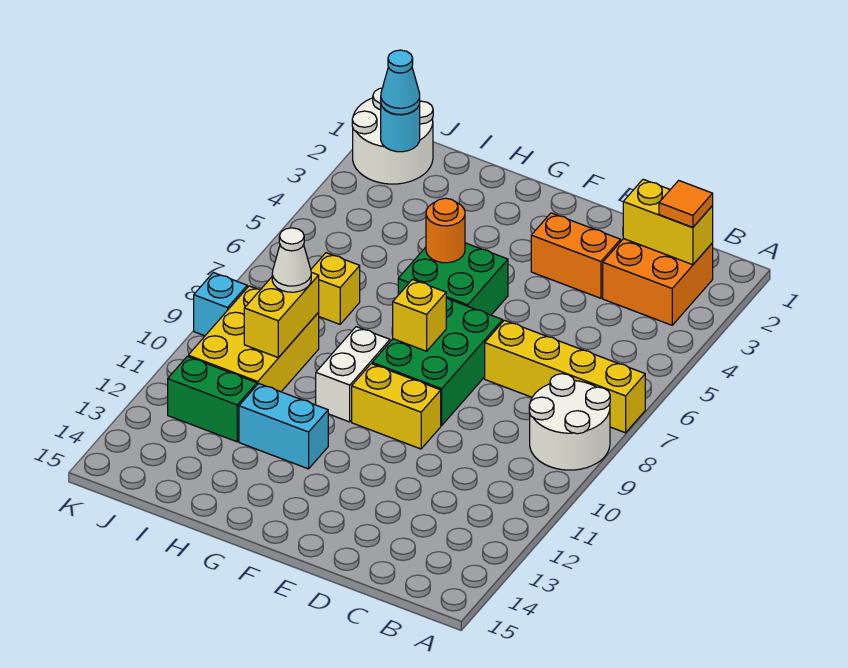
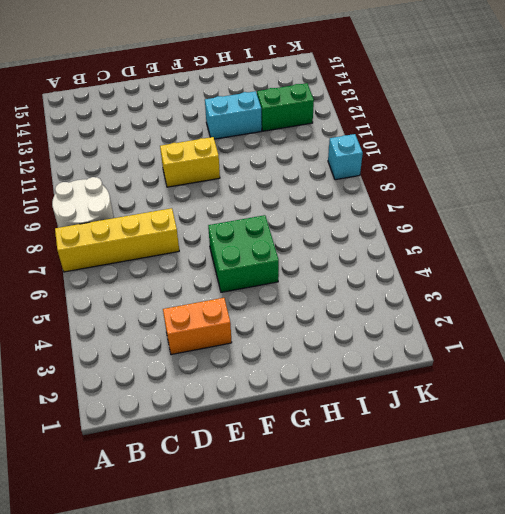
none -> orange 2x2 brick [603,239,713,325]
none -> green 2x3 brick [372,297,503,425]
none -> white 1x2 brick [316,327,390,422]

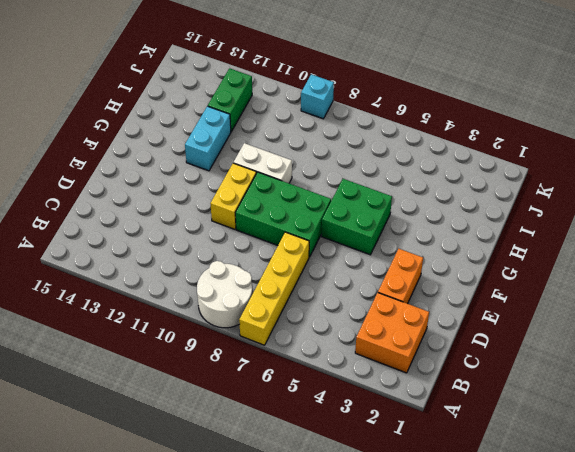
none -> yellow 1x1 brick [311,253,360,324]
none -> yellow 2x3 brick [188,286,319,392]
none -> white 2x2 round brick [352,88,433,184]

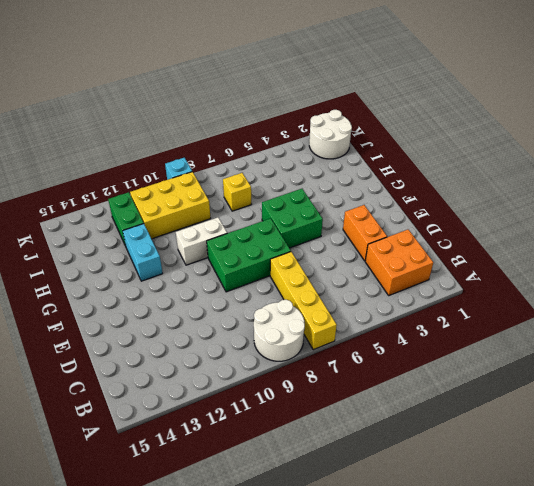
none -> yellow 1x2 brick [352,364,441,449]
none -> yellow 1x2 brick [623,179,713,265]
none -> yellow 1x1 brick [393,279,446,351]

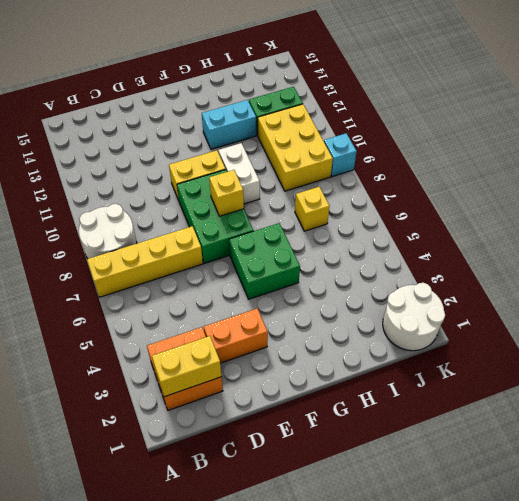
none -> orange 1x1 round brick [426,198,465,263]
none -> yellow 1x2 brick [244,272,319,358]
none -> cyan 1x1 round brick [381,104,420,152]

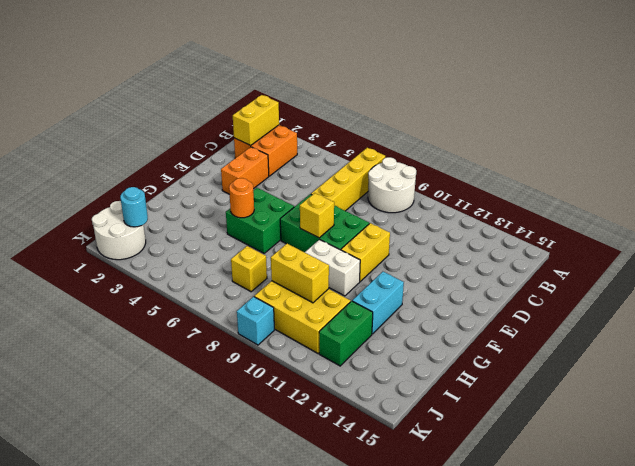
none -> orange 1x1 tile [659,180,713,228]
none -> white 1x1 cone [272,228,311,292]
none -> cyan 1x1 cone [381,50,420,114]

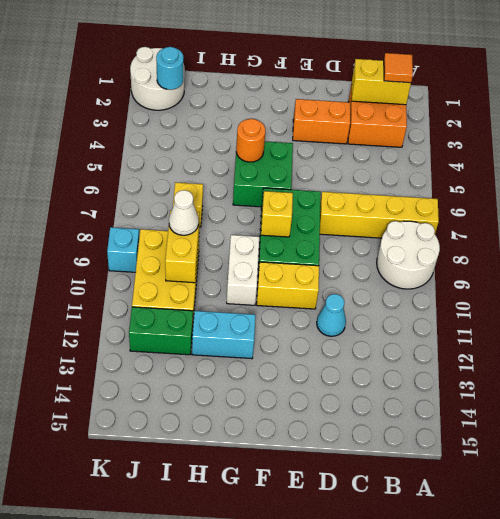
cyan 1x1 cone [317,294,346,336] -> cyan 1x1 cone moved to [381,50,420,114]

